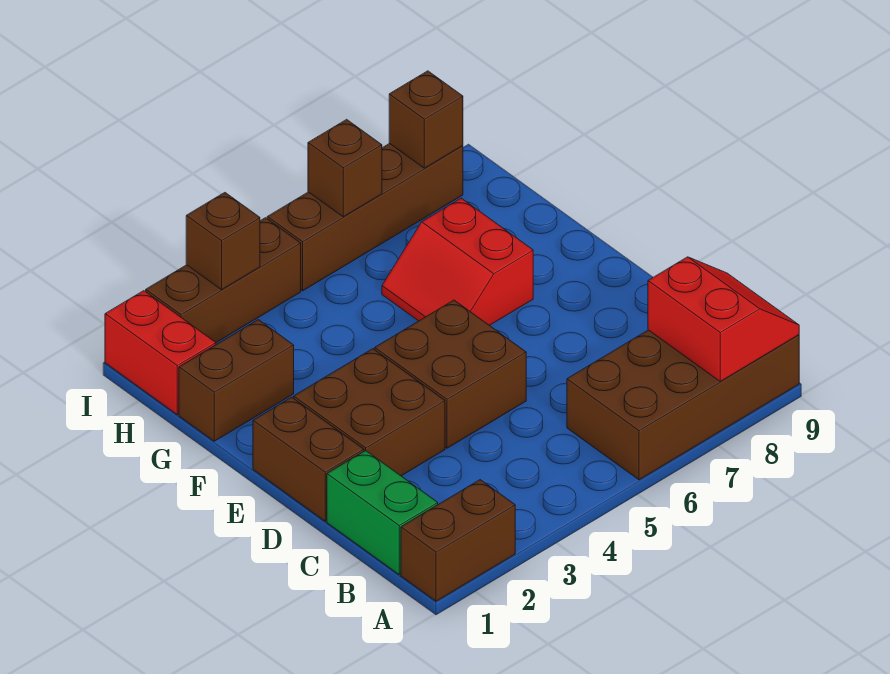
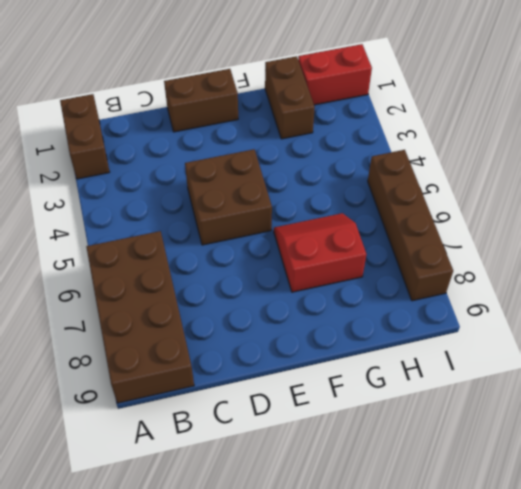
none -> green 1x2 brick [327,451,438,574]
none -> brown 2x2 brick [294,349,445,476]
none -> brown 1x3 brick [146,218,301,343]

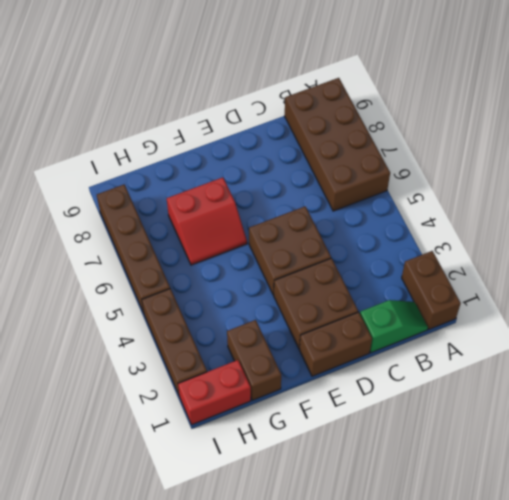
green 1x2 slope [360,300,428,353] -> green 1x2 brick [327,451,438,574]
none -> red 2x2 slope [648,257,799,381]
none -> brown 1x1 brick [186,193,260,290]
none -> brown 1x1 brick [308,119,382,217]

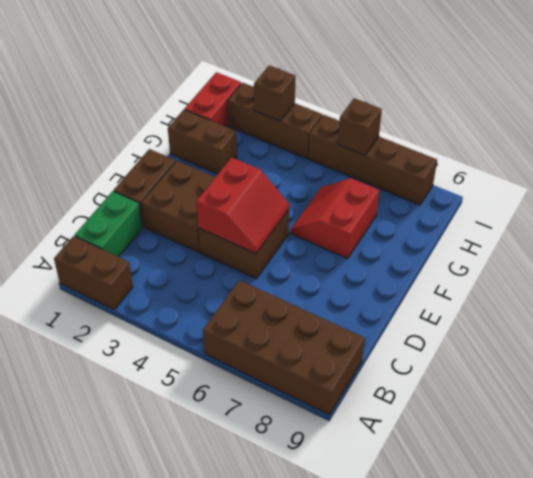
red 2x2 slope [196,158,289,253] -> red 2x2 slope moved to [648,257,799,381]
none -> brown 1x1 brick [389,71,463,168]

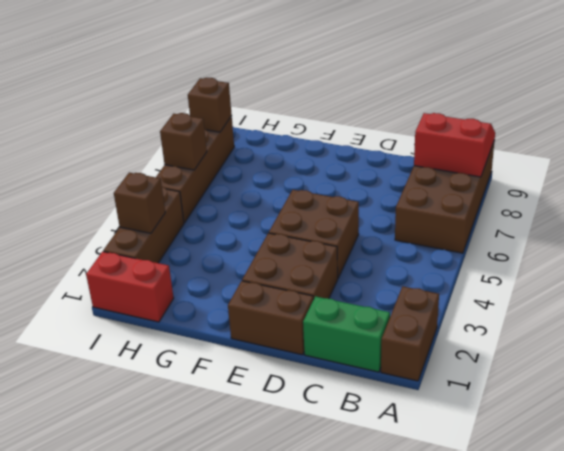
none -> red 2x2 slope [382,198,533,326]
none -> brown 1x2 brick [179,320,294,441]

